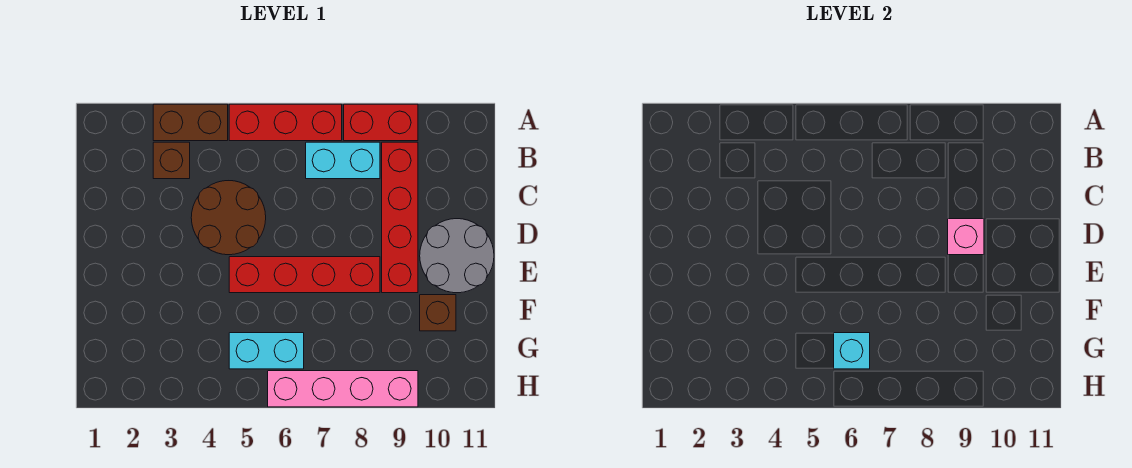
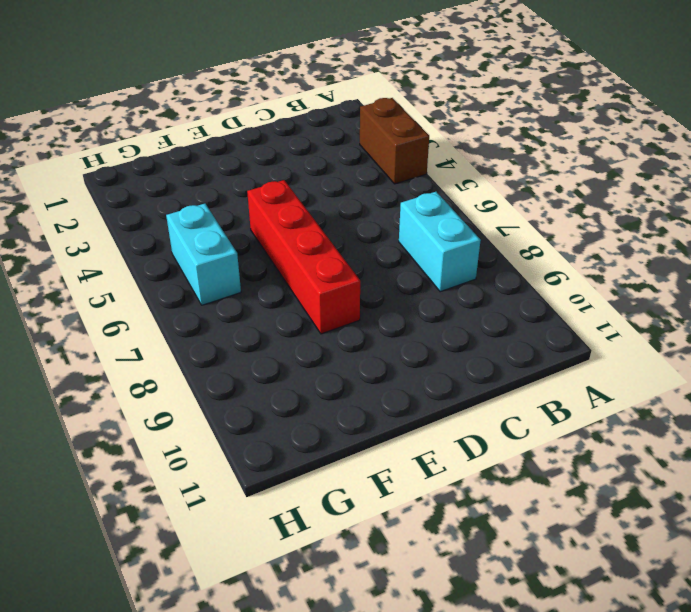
none -> red 1x3 brick [229,104,342,141]
none -> red 1x2 brick [344,104,418,141]
none -> brown 1x1 brick [153,142,190,179]

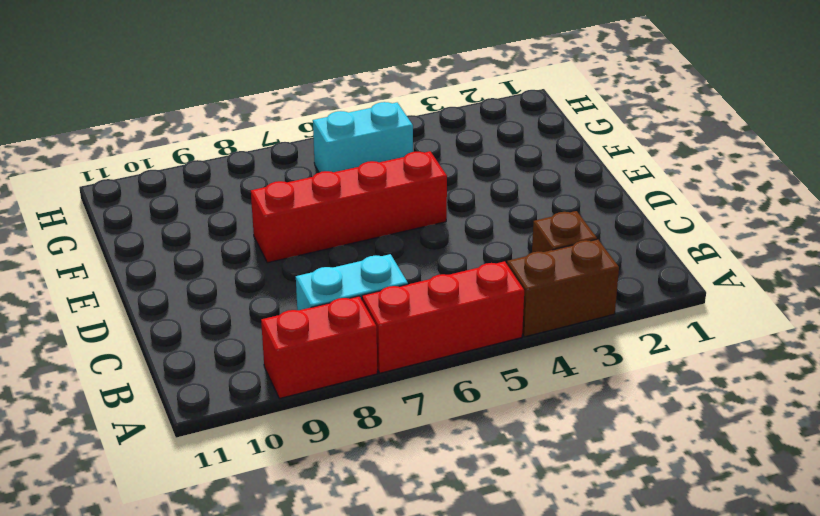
none -> red 1x4 brick [382,142,418,293]
none -> brown 2x2 round brick [191,181,266,255]
none -> grey 2x2 round brick [420,219,494,293]

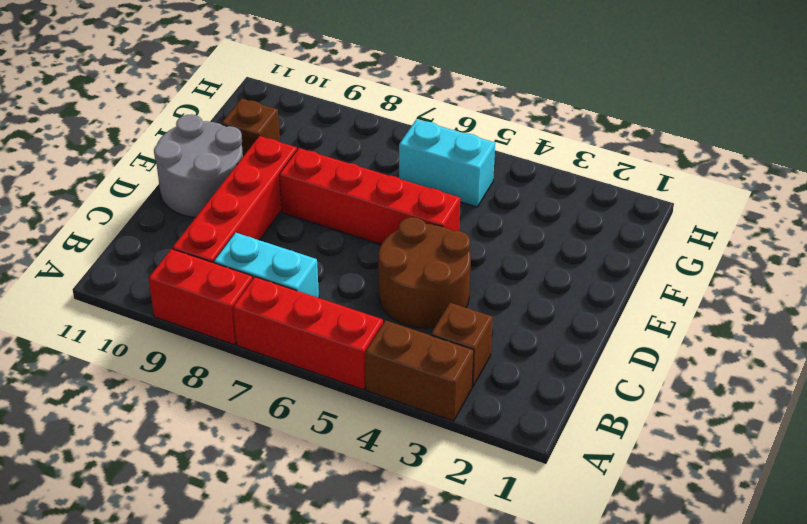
none -> pink 1x4 brick [268,371,418,407]
none -> pink 1x1 brick [948,219,984,255]
none -> cyan 1x1 brick [834,333,870,369]

